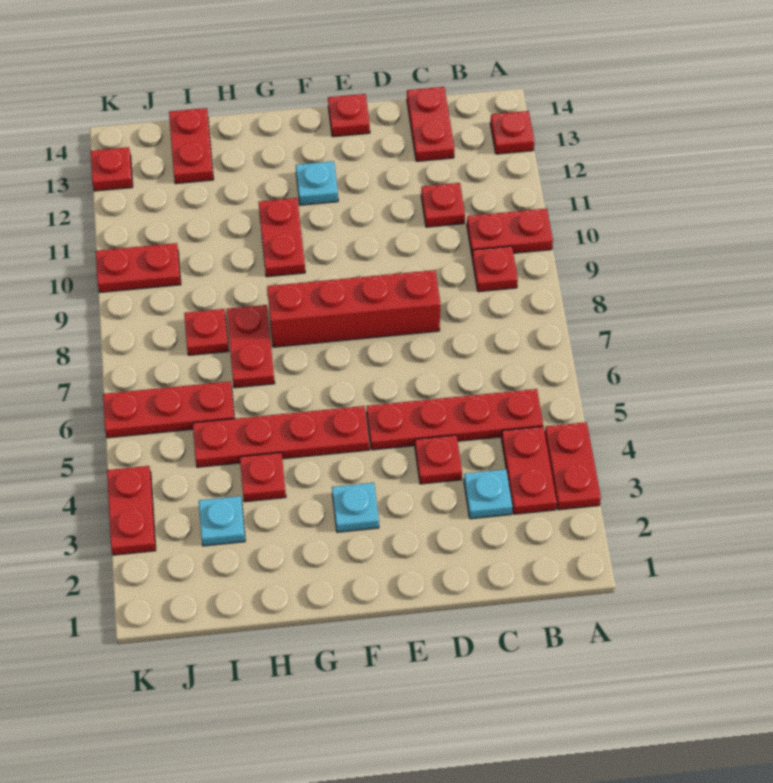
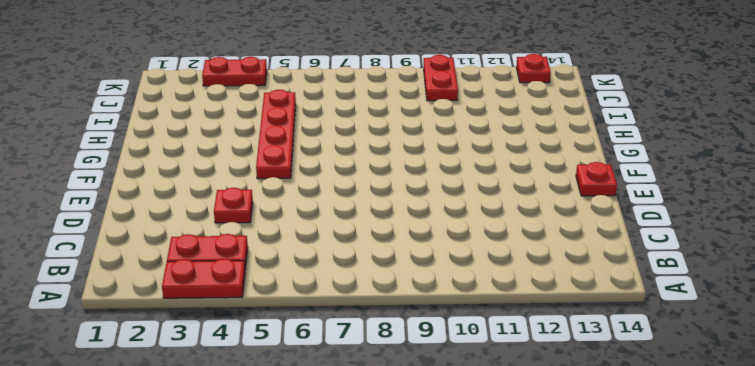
none -> red 1x2 plate [467,208,553,256]
none -> red 1x1 plate [490,111,534,154]
none -> red 1x4 plate [367,389,543,450]

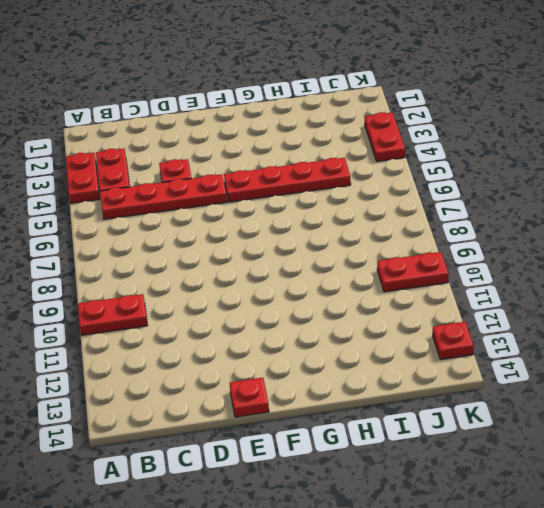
none -> red 1x1 plate [490,111,534,154]
none -> red 1x1 plate [472,246,518,292]
none -> cyan 1x1 plate [464,469,512,519]

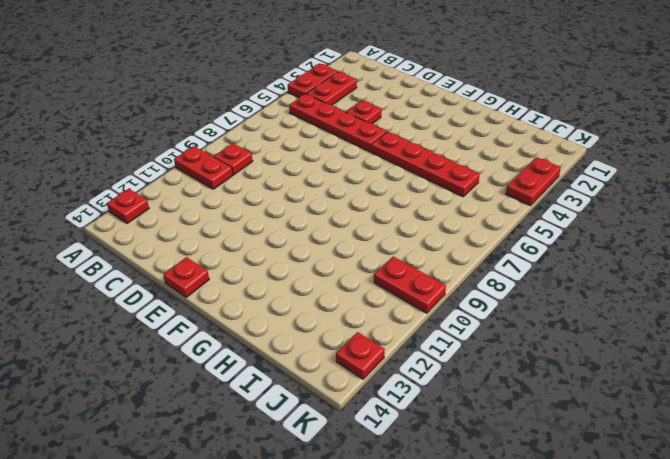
none -> cyan 1x1 plate [464,469,512,519]
none -> red 1x1 plate [421,183,465,227]
none -> red 1x2 plate [407,87,454,161]

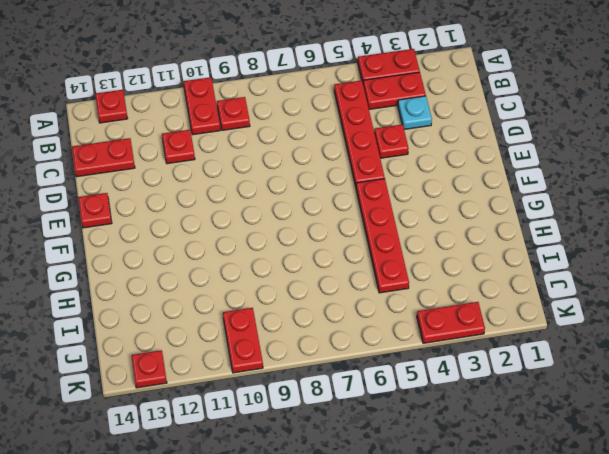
none -> red 1x4 brick [267,270,441,347]
none -> cyan 1x1 plate [332,483,379,532]
none -> cyan 1x1 plate [296,161,338,205]

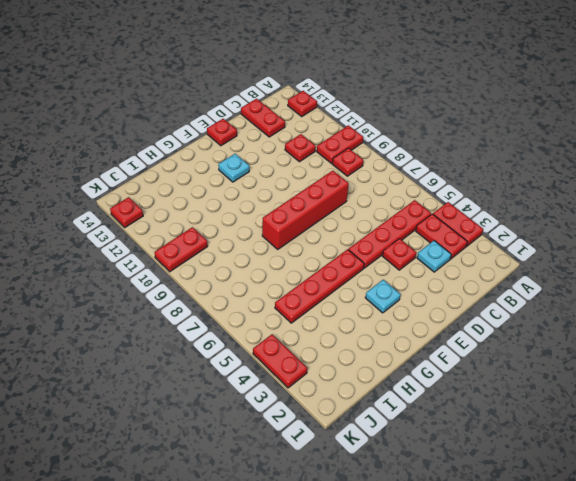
none -> red 1x2 plate [259,198,305,277]
none -> red 1x1 plate [240,453,286,502]
none -> red 1x2 plate [227,305,275,388]

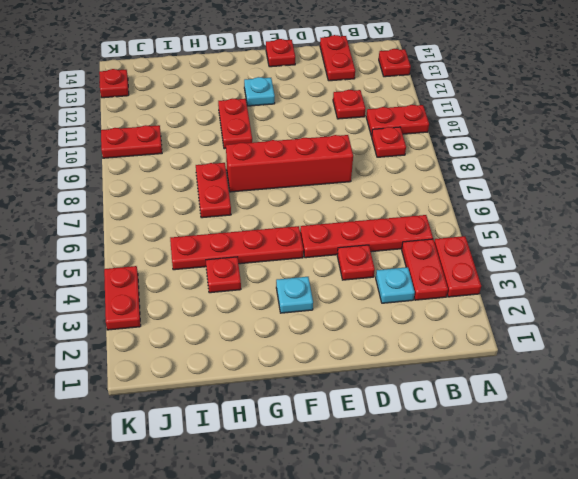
none -> cyan 1x1 plate [199,496,245,546]
none -> red 1x3 plate [103,381,234,438]
none -> red 1x1 plate [184,309,229,355]

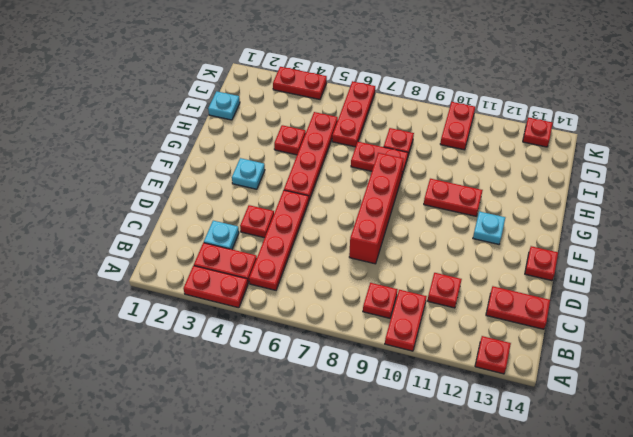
cyan 1x1 plate [208,91,240,120] -> cyan 1x1 plate moved to [199,496,245,546]
none -> red 1x2 plate [169,108,214,184]

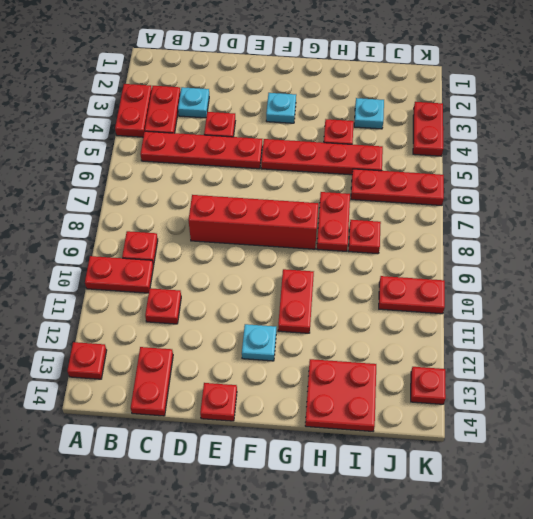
red 2x2 plate [305,359,376,431] -> red 1x2 plate [169,108,214,184]

